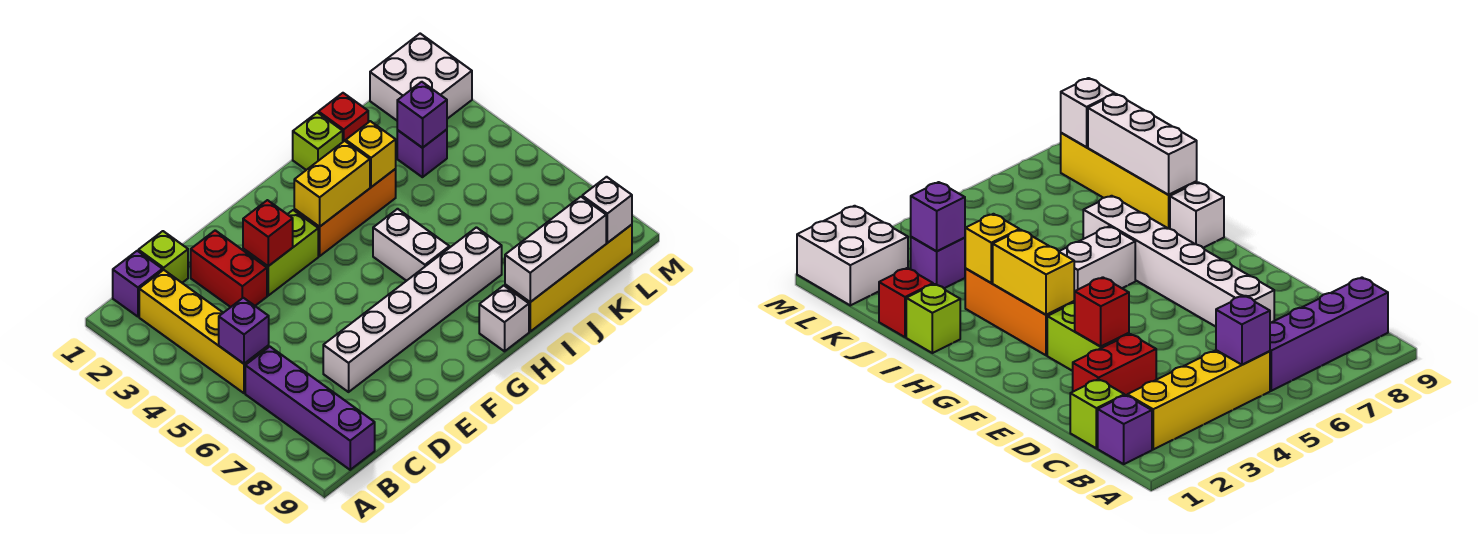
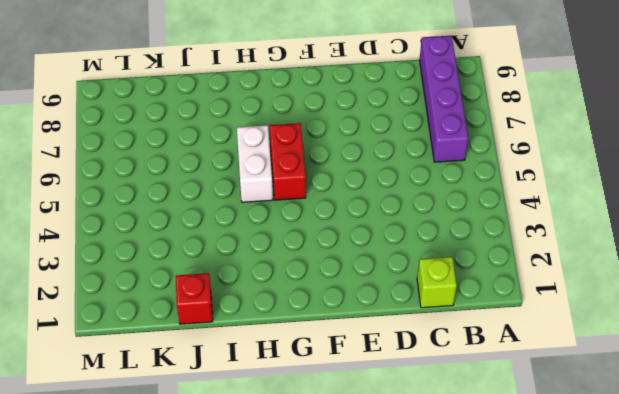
red 1x2 brick [270,123,306,200] -> red 1x2 brick moved to [191,230,267,307]
none -> purple 1x1 brick [113,251,162,317]
none -> yellow 1x4 brick [139,270,269,393]
none -> white 1x6 brick [323,227,502,392]

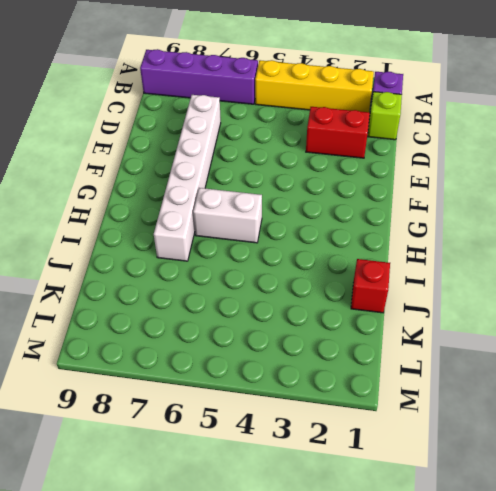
none -> lime 1x2 brick [243,210,318,296]
none -> orange 1x3 brick [294,169,396,256]
none -> white 1x1 brick [479,285,529,351]

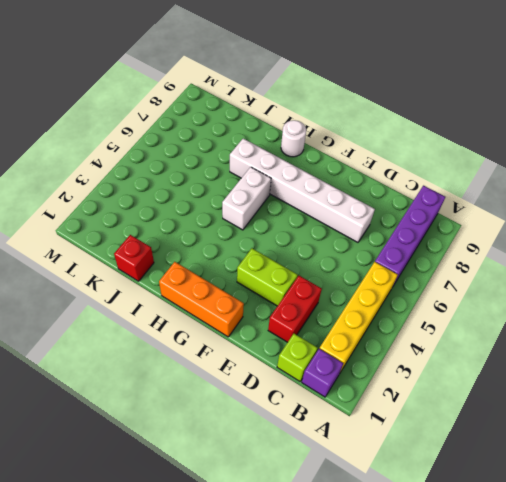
orange 1x3 brick [159,262,244,337] -> orange 1x3 brick moved to [294,169,396,256]
white 1x1 round brick [281,120,306,157] -> white 1x1 brick [479,285,529,351]
none -> lime 1x1 brick [293,112,343,170]
none -> yellow 1x4 brick [505,225,632,331]
none -> purple 1x1 brick [397,130,447,177]

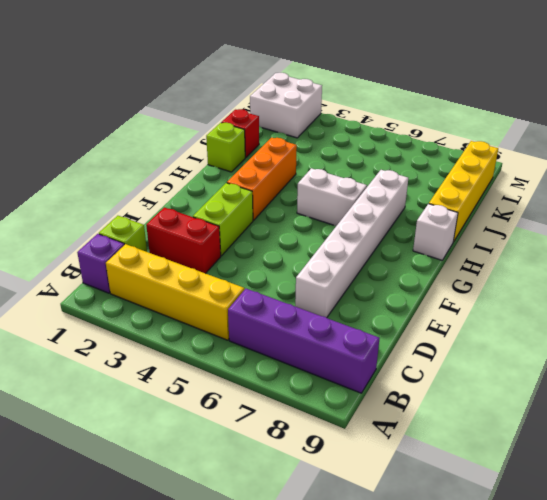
none -> purple 1x1 brick [397,130,447,177]
none -> purple 1x1 brick [219,298,269,364]
none -> red 1x1 brick [243,200,293,266]

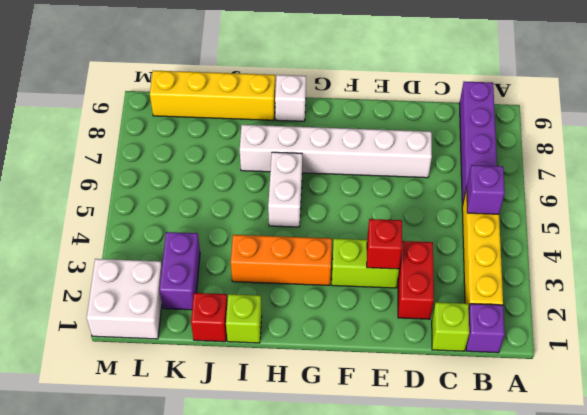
purple 1x2 brick [160,232,200,310] -> purple 1x1 brick [397,130,447,177]
none -> yellow 1x2 brick [294,141,370,227]
none -> yellow 1x1 brick [346,121,396,187]
none -> white 1x3 brick [505,197,606,302]

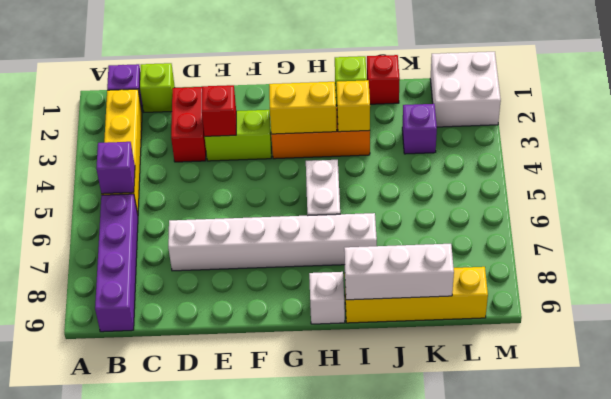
none -> purple 1x1 brick [397,82,447,148]
none -> white 1x1 brick [582,177,632,243]

